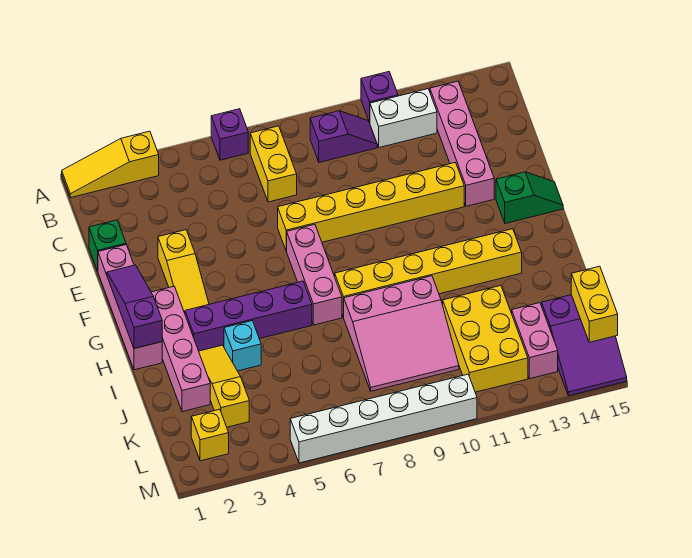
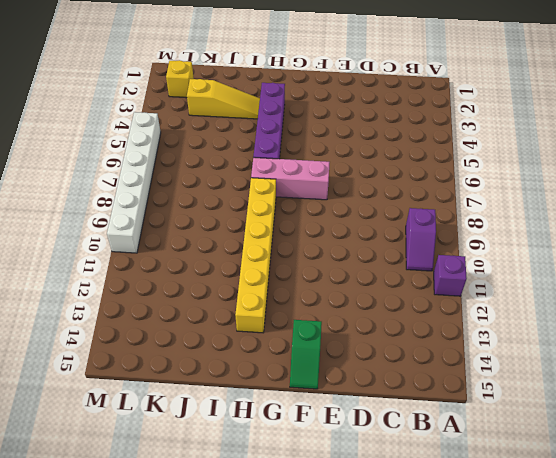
none -> yellow 1x3 slope [62,131,159,198]
none -> purple 1x1 brick [211,109,248,160]
none -> yellow 1x2 brick [250,126,297,202]

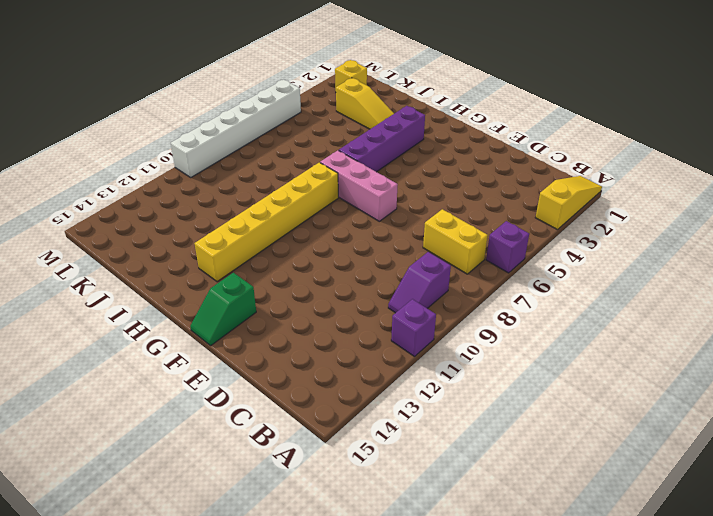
none -> white 1x2 brick [370,89,437,147]
none -> pink 1x4 brick [430,81,494,206]
none -> green 1x1 brick [89,220,126,271]

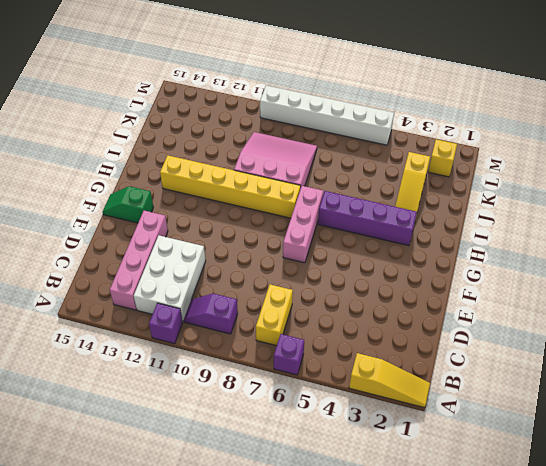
white 2x3 brick [134,235,206,322] -> white 1x2 brick [370,89,437,147]
none -> green 1x1 brick [89,220,126,271]
none -> pink 1x4 brick [98,245,162,370]
none -> yellow 1x3 slope [158,230,209,313]

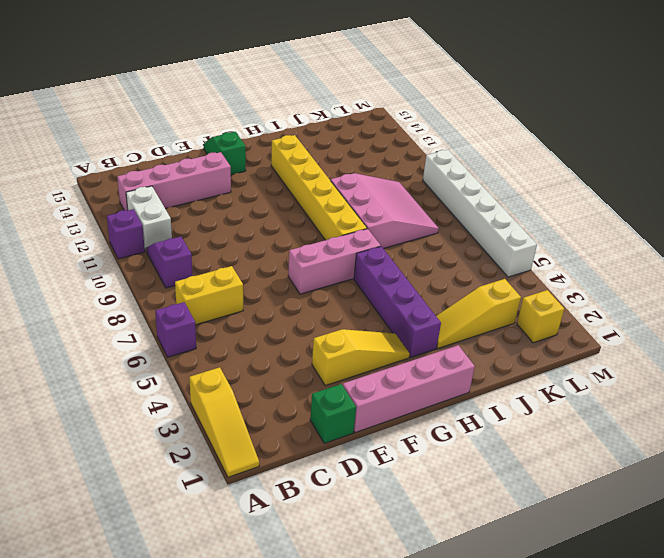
none -> yellow 1x6 brick [278,163,464,251]
none -> pink 1x4 brick [151,287,210,412]
none -> cyan 1x1 brick [224,321,261,371]

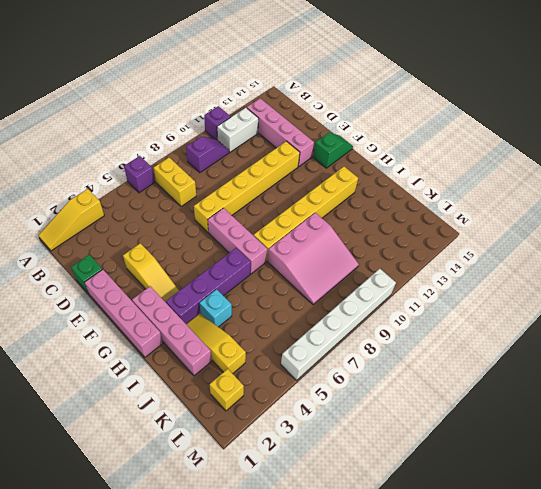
none -> yellow 2x3 brick [443,286,528,392]
none -> pink 1x2 brick [512,303,558,379]
none -> purple 2x3 slope [542,295,627,396]

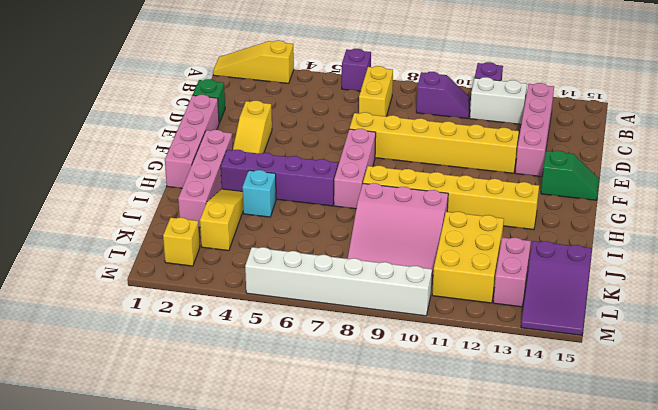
none -> purple 1x3 slope [107,265,162,349]
none -> yellow 1x2 brick [571,266,618,342]

